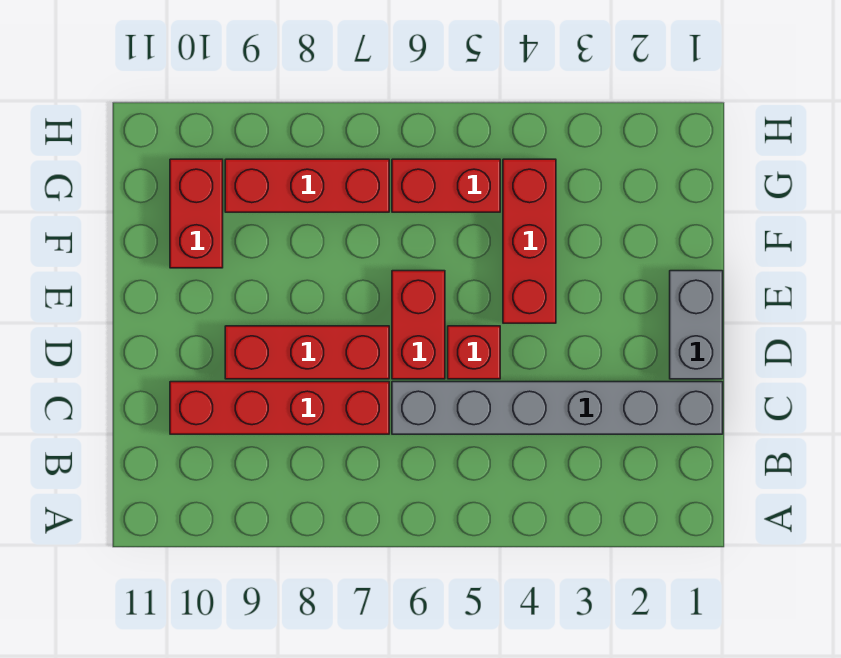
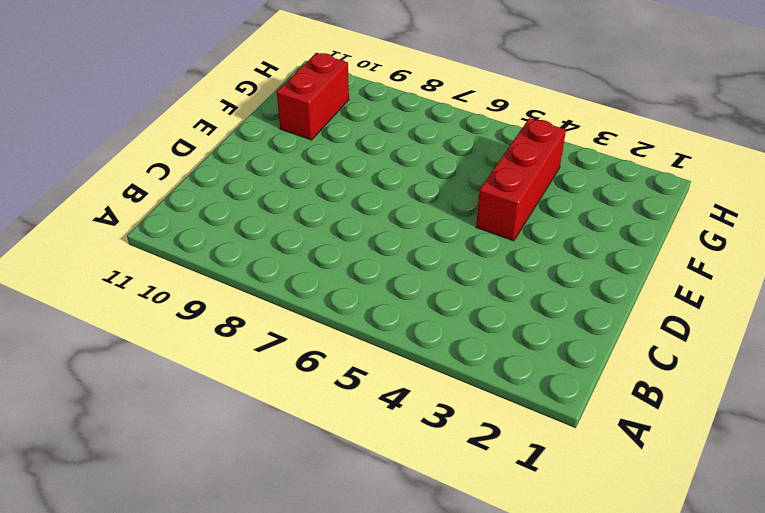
none -> grey 1x6 brick [392,382,723,434]
none -> red 1x4 brick [170,382,389,434]

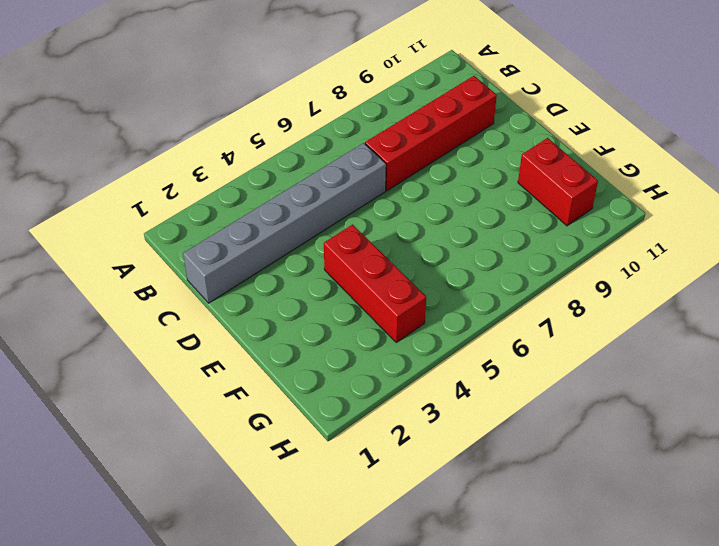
none -> grey 1x2 brick [670,271,723,379]
none -> red 1x1 brick [448,326,500,379]

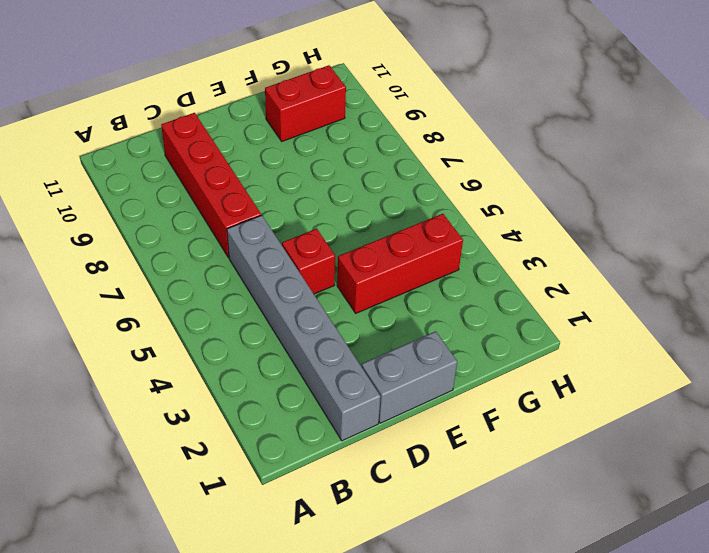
none -> red 1x2 brick [392,271,445,379]
none -> red 1x3 brick [225,326,389,379]

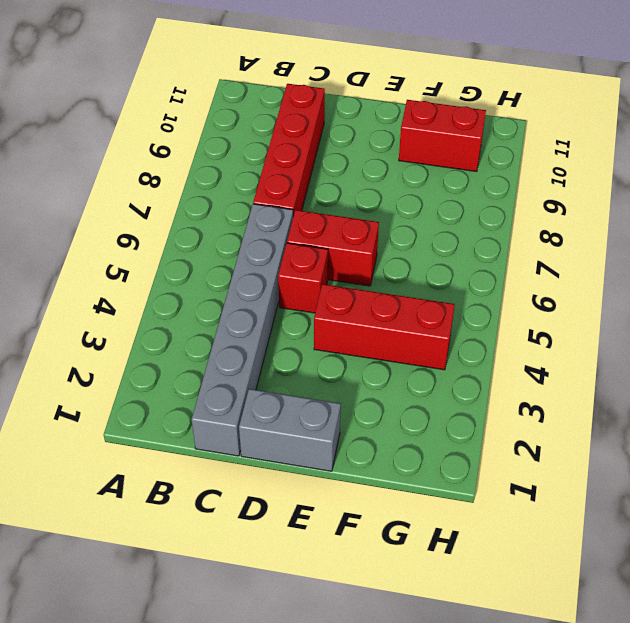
none -> red 1x3 brick [225,326,389,379]
none -> red 1x2 brick [392,159,500,212]

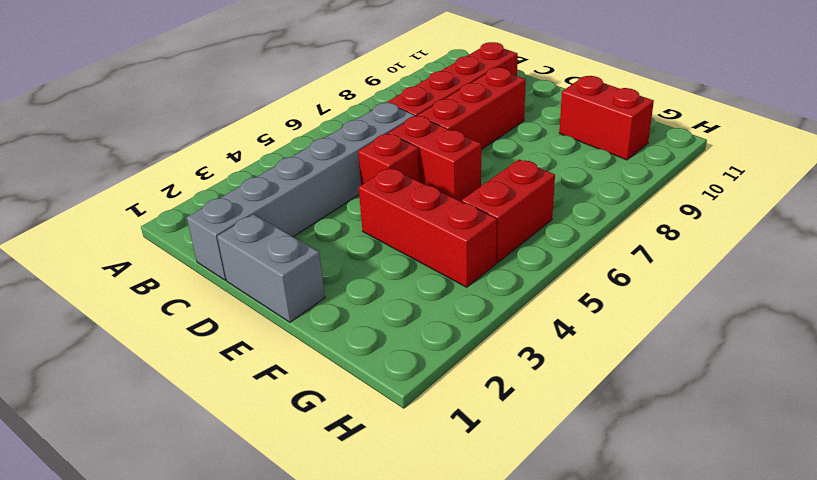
none -> red 1x3 brick [225,159,389,212]

